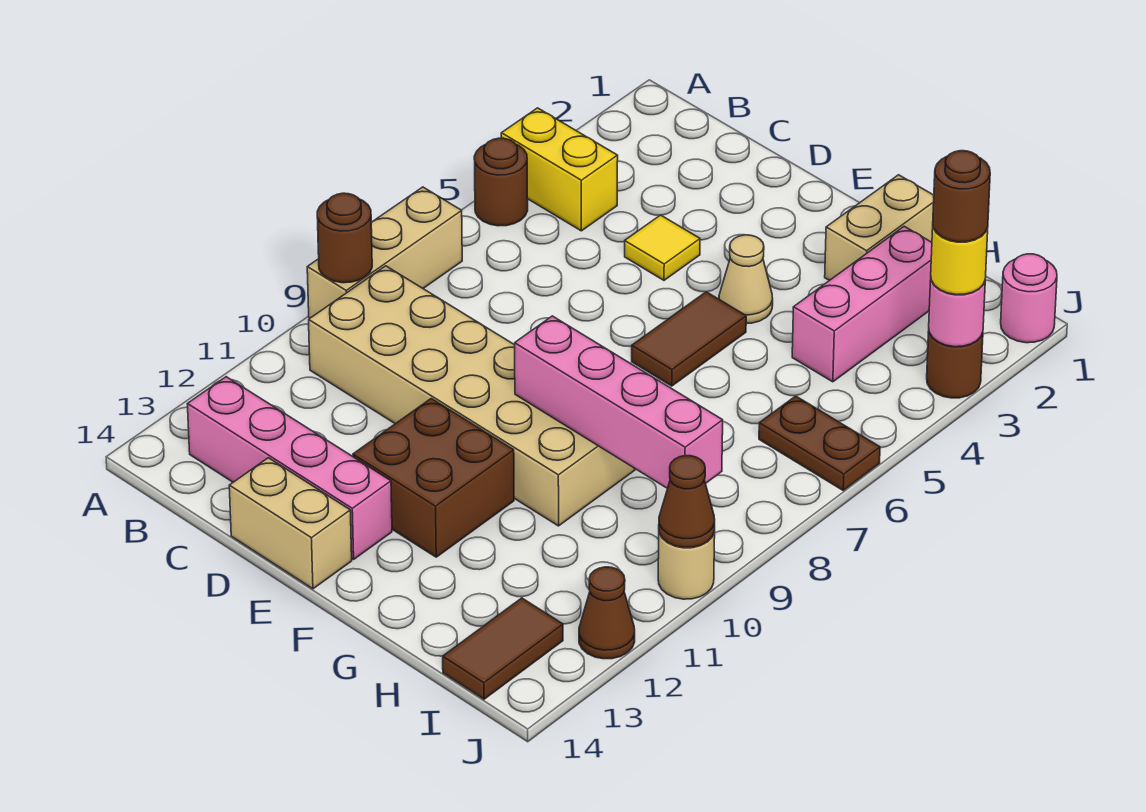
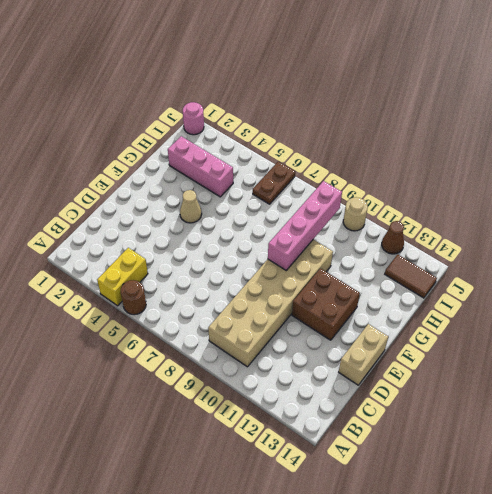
none -> tan 1x3 brick [307,187,462,318]
none -> pink 1x4 brick [187,377,392,559]
none -> yellow 1x1 tile [625,215,700,280]

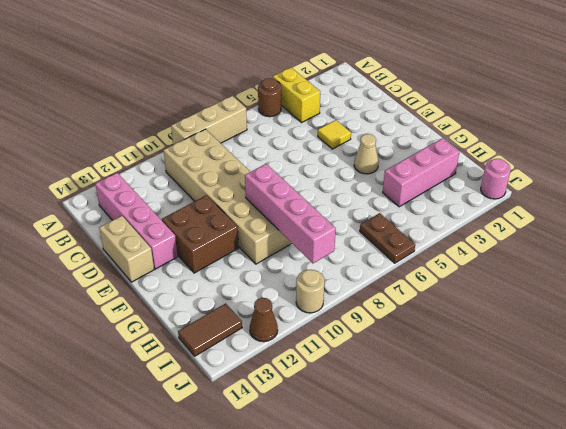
none -> brown 1x2 tile [632,292,746,386]
none -> tan 1x2 brick [825,175,934,281]
none -> brown 1x1 round brick [927,331,983,398]

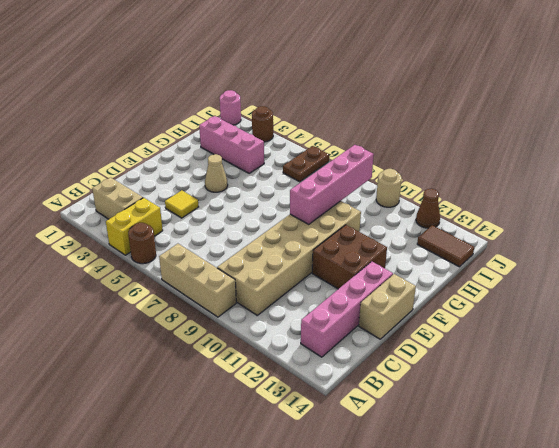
tan 1x2 brick [92,177,143,219] -> tan 1x2 brick moved to [825,175,934,281]
none -> brown 1x2 tile [632,292,746,386]
none -> brown 1x1 round brick [317,193,372,283]
none -> pink 1x1 round brick [929,281,985,347]

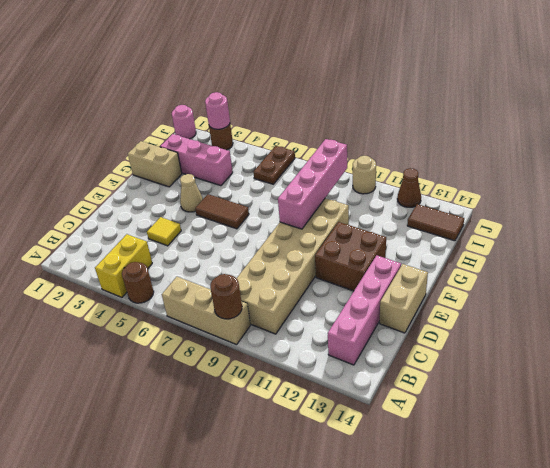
none -> brown 1x1 cone [659,456,715,547]
none -> yellow 1x1 round brick [931,228,988,295]
none -> brown 1x1 round brick [933,151,990,242]

